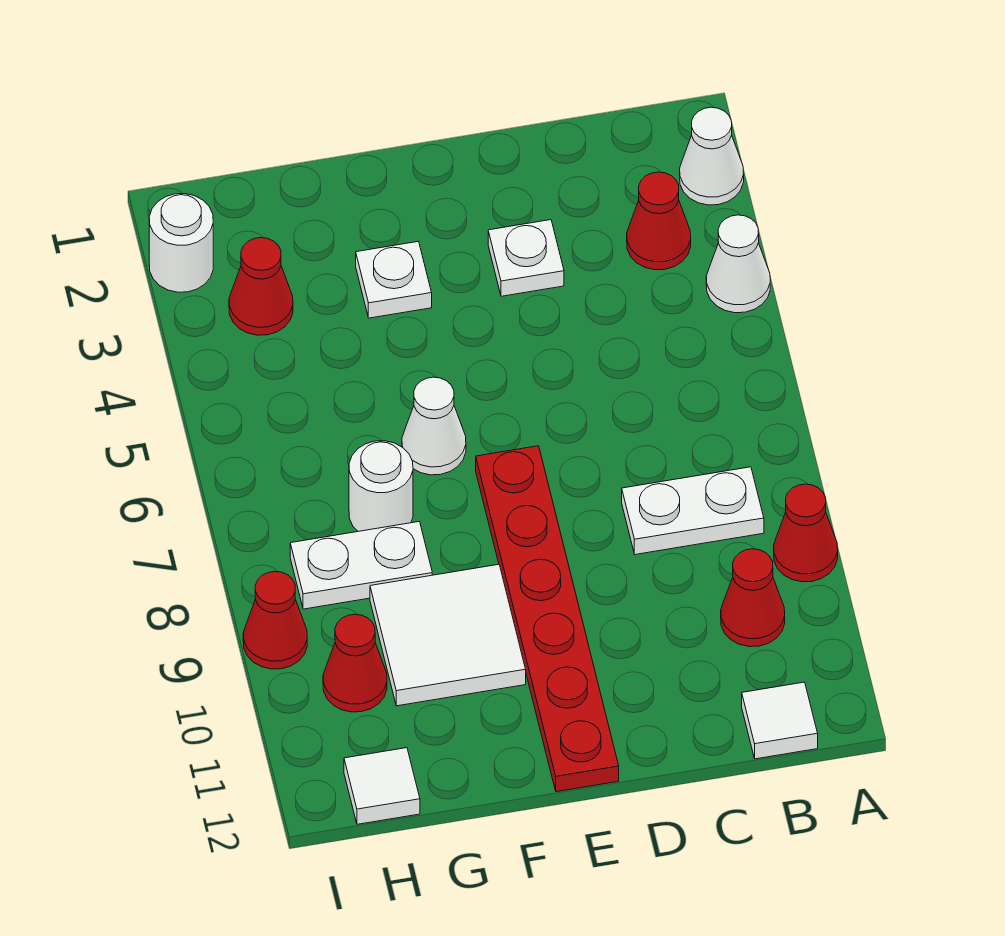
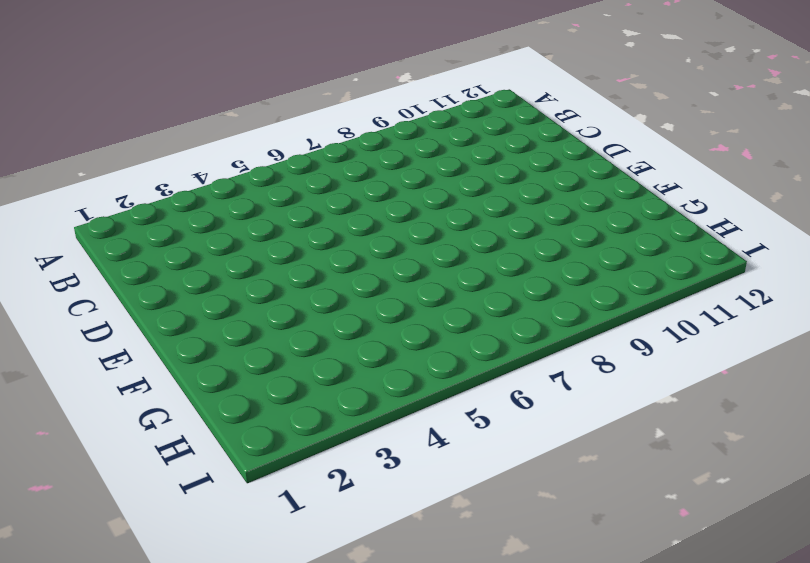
none -> white 1x1 cone [680,107,744,205]
none -> white 1x1 cone [706,215,770,313]
none -> red 1x1 cone [774,484,838,582]

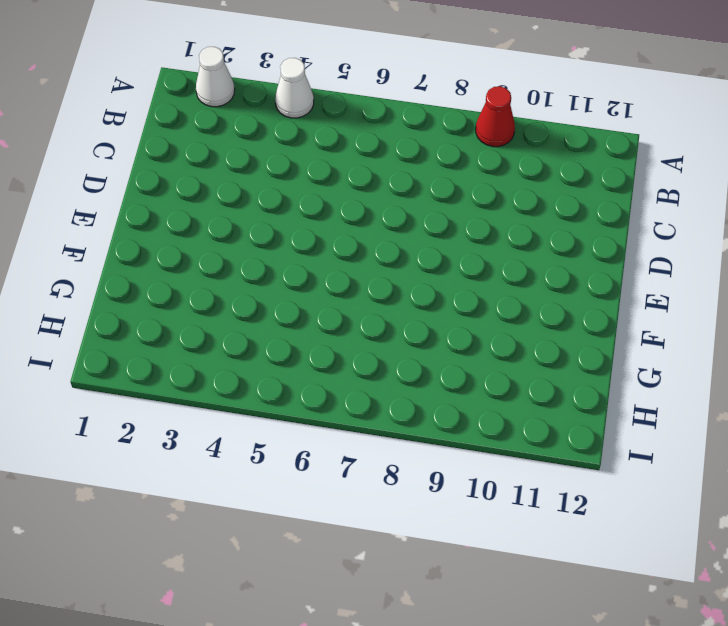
none -> red 1x1 cone [627,172,691,270]
none -> white 1x2 plate [622,467,764,555]
none -> red 1x1 cone [721,549,785,647]

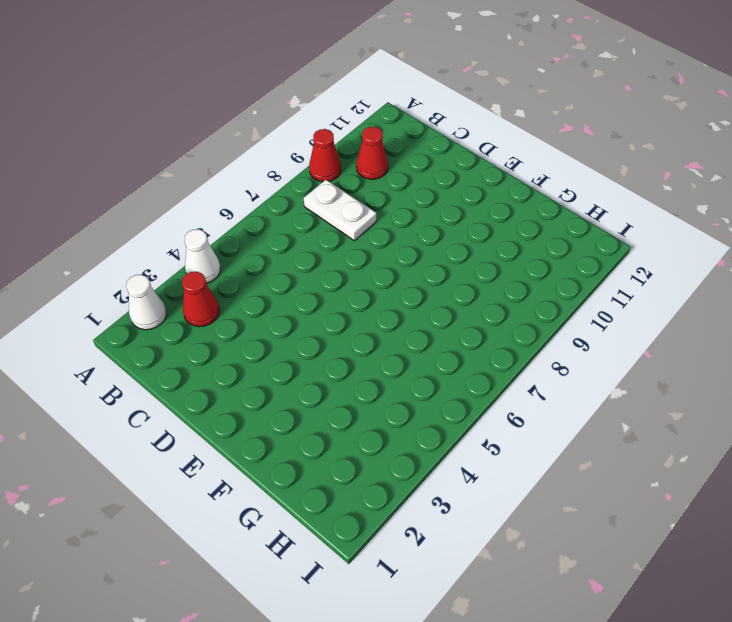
none -> white 1x1 tile [742,682,818,759]
none -> white 1x1 plate [488,220,564,296]
none -> red 1x6 plate [476,446,619,792]

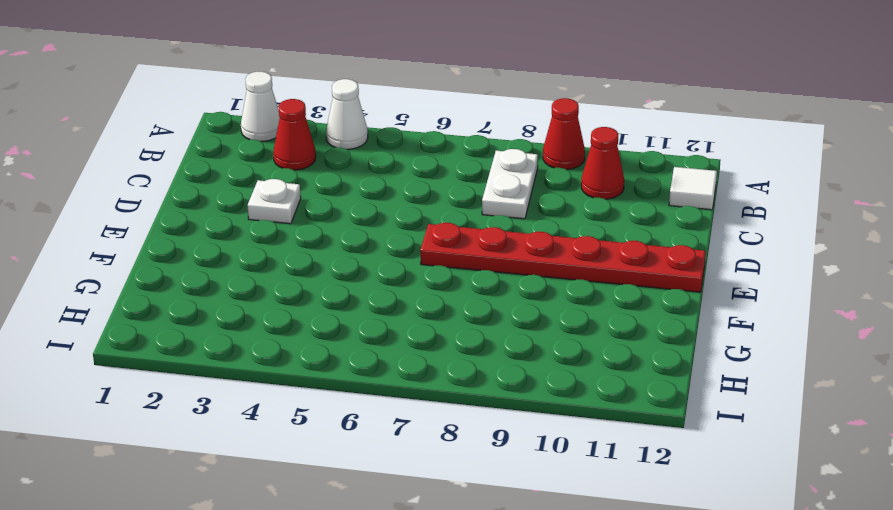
none -> white 1x1 plate [356,241,432,318]
none -> white 1x1 cone [402,377,466,475]
none -> white 2x2 tile [370,564,526,706]

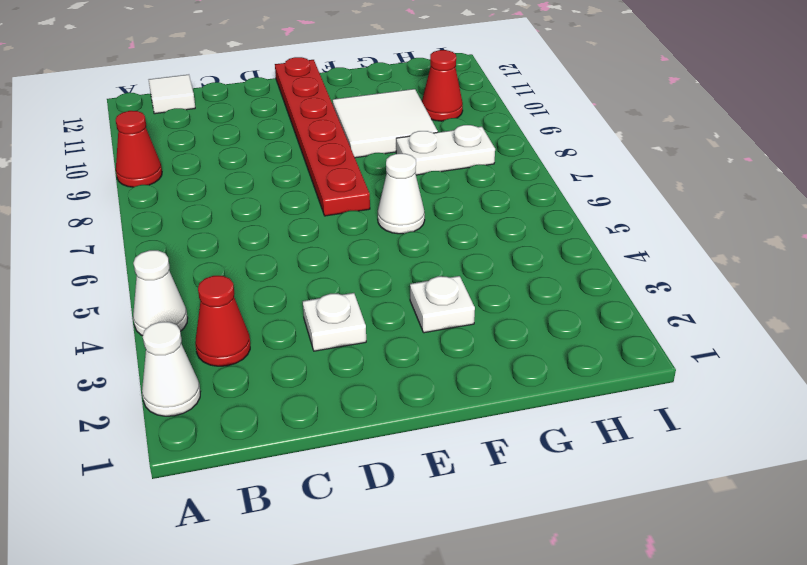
none -> white 1x2 plate [622,467,764,555]
none -> red 1x1 cone [721,549,785,647]
none -> white 1x1 round brick [349,441,413,531]

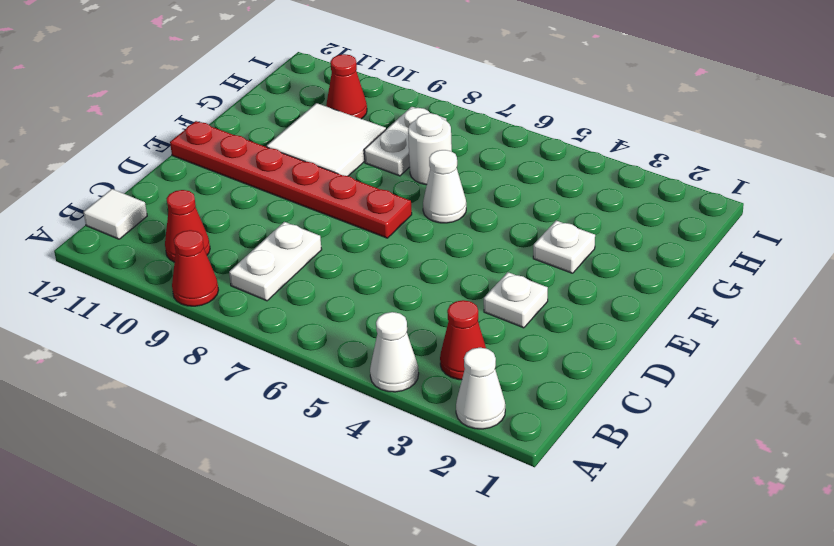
none -> red 1x1 cone [229,238,293,335]
none -> white 1x1 tile [344,748,420,824]
none -> white 1x1 round brick [149,194,213,292]

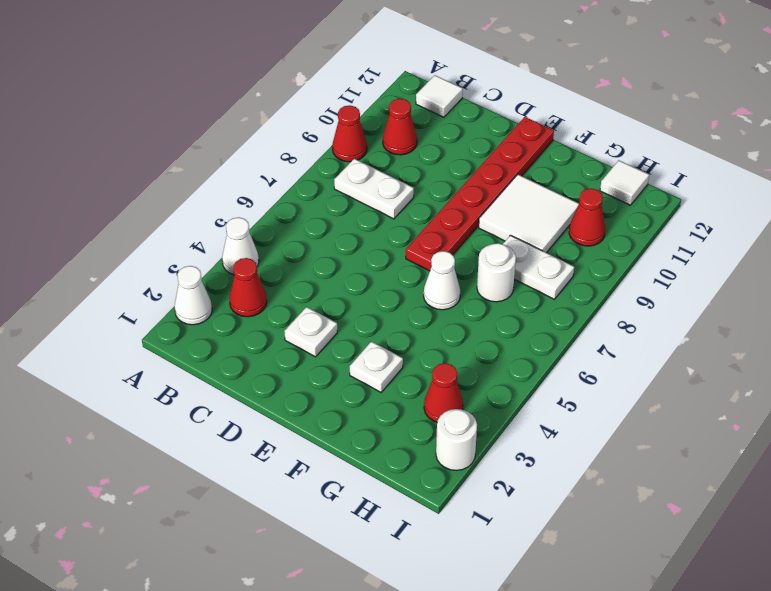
none -> red 1x1 cone [243,572,307,669]

